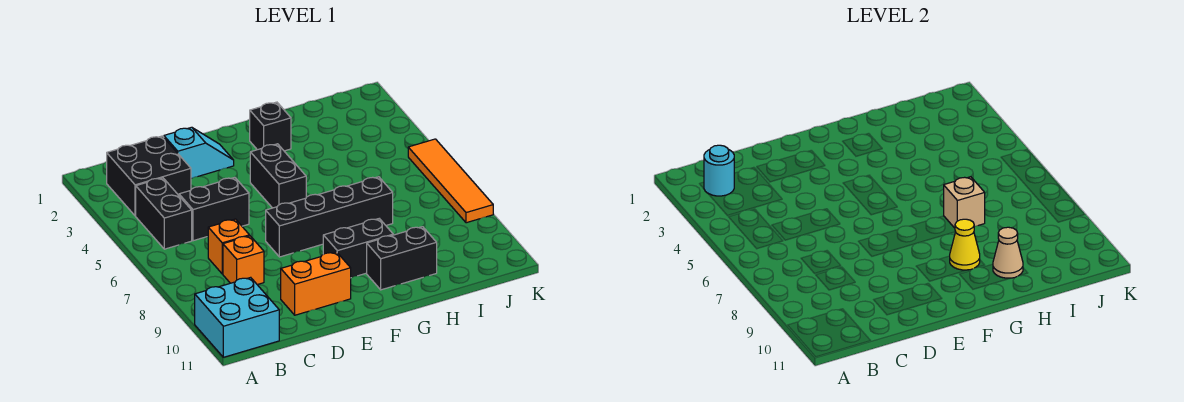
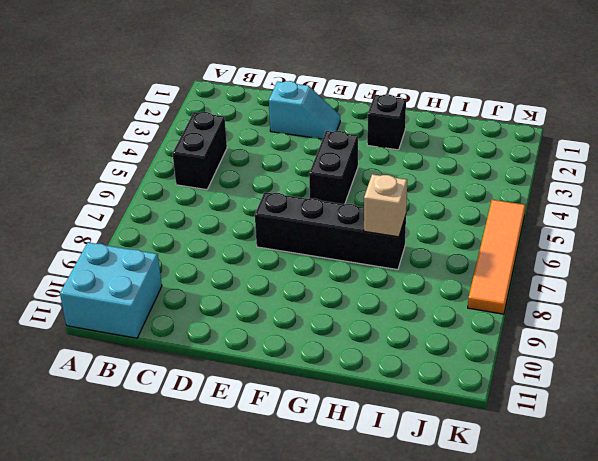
none -> black 2x2 brick [107,136,191,216]
none -> black 1x2 brick [179,177,249,241]
none -> orange 1x1 brick [208,219,249,274]

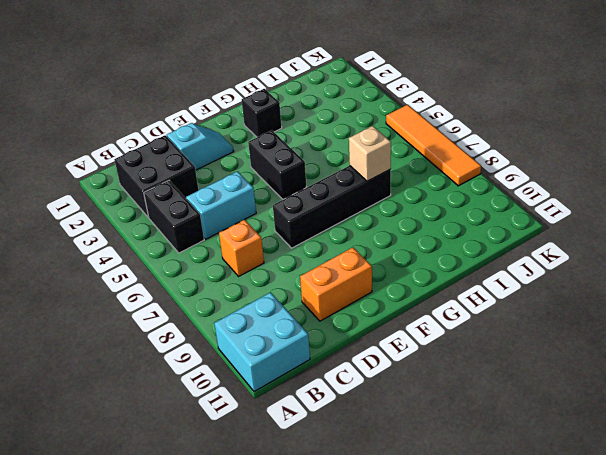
cyan 1x2 brick [186,171,256,239] -> black 1x2 brick [179,177,249,241]
none -> orange 1x1 brick [223,236,264,285]
none -> black 1x2 brick [323,219,393,278]
none -> black 1x2 brick [367,227,437,290]

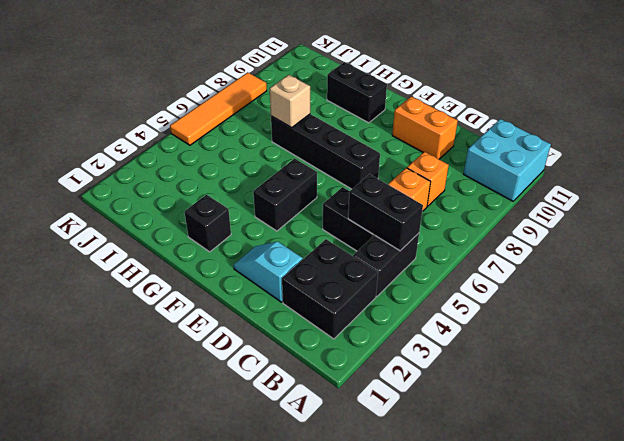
black 1x2 brick [348,174,423,251] -> black 1x2 brick moved to [323,219,393,278]
none -> cyan 1x1 round brick [704,145,734,196]
none -> yellow 1x1 cone [950,219,980,270]
none -> tan 1x1 cone [993,227,1023,278]

